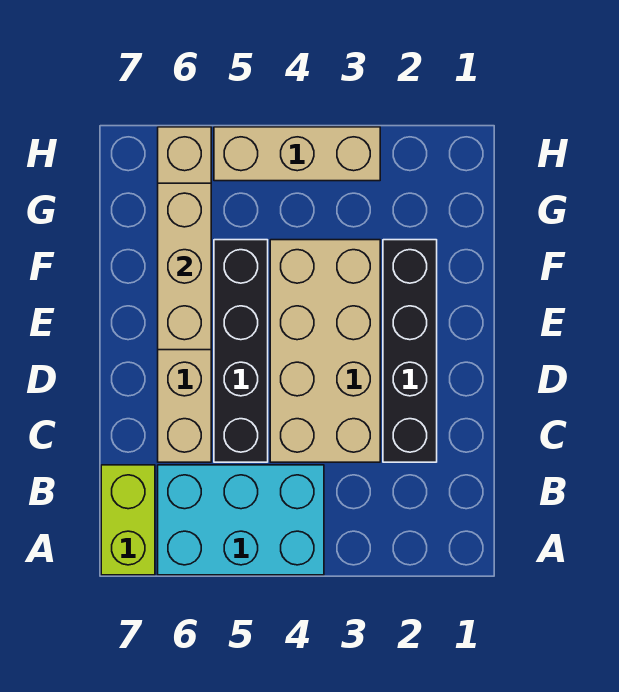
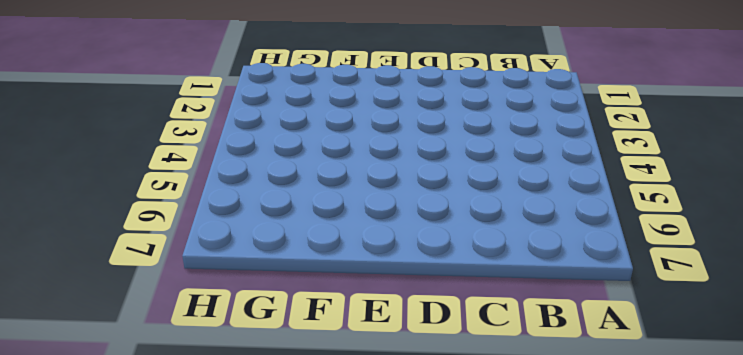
none -> cyan 2x3 brick [158,465,324,575]
none -> lime 1x2 brick [101,465,155,575]

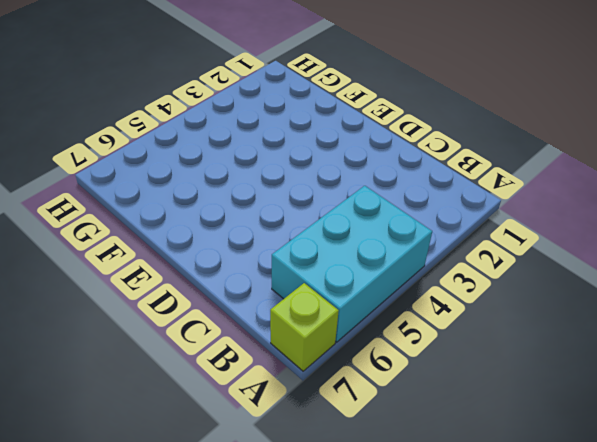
lime 1x1 brick [270,283,339,371] -> lime 1x2 brick [101,465,155,575]
none -> black 1x4 brick [383,240,437,462]
none -> tan 2x4 brick [270,240,380,462]

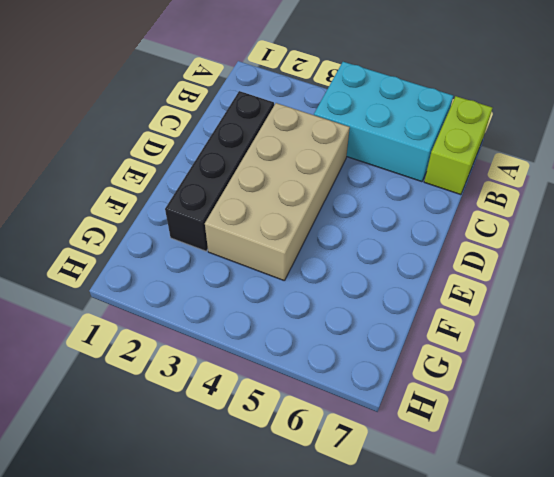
none -> black 1x4 brick [214,240,268,462]
none -> tan 1x6 brick [158,127,211,462]

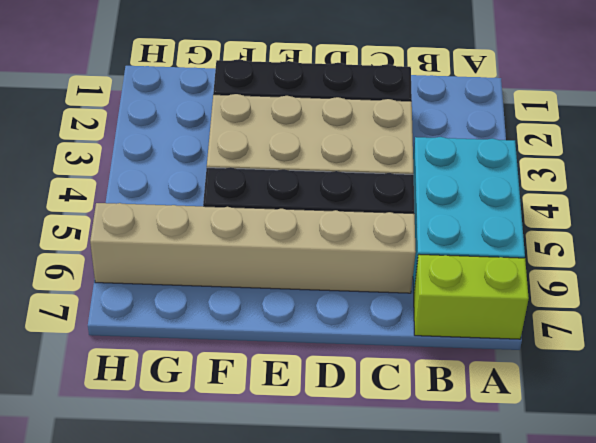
none -> tan 1x3 brick [214,127,380,181]
none -> tan 1x3 brick [158,183,211,350]

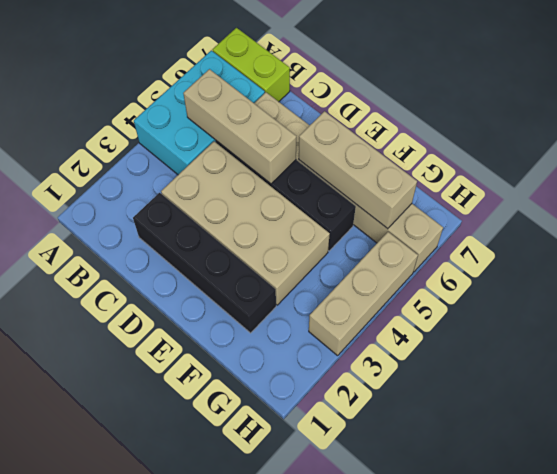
tan 1x3 brick [183,69,296,184] -> none

